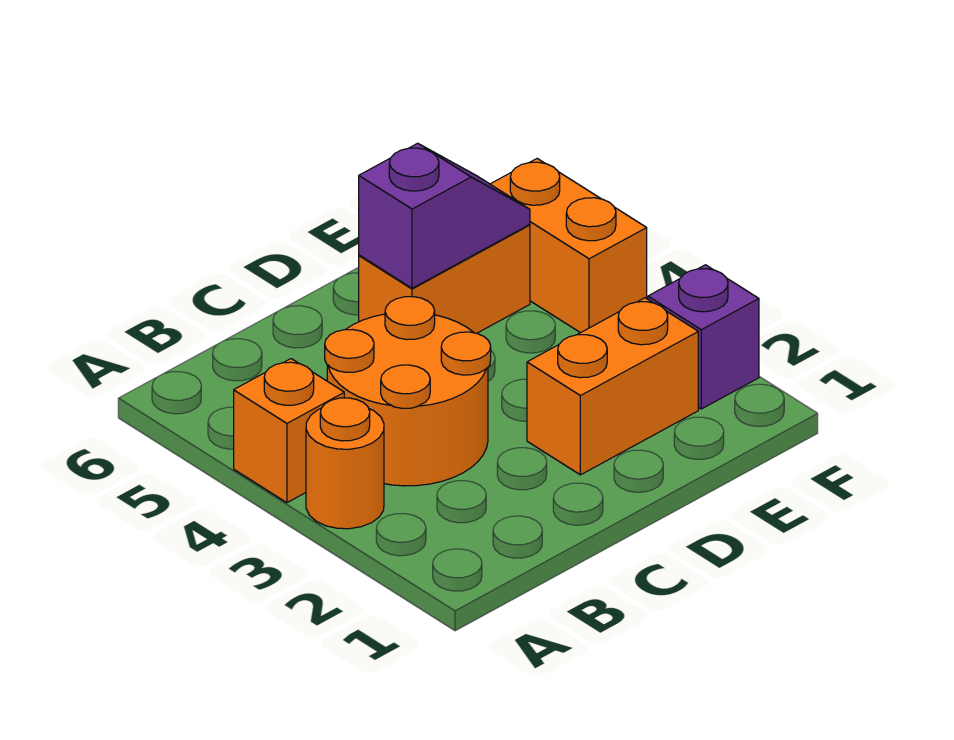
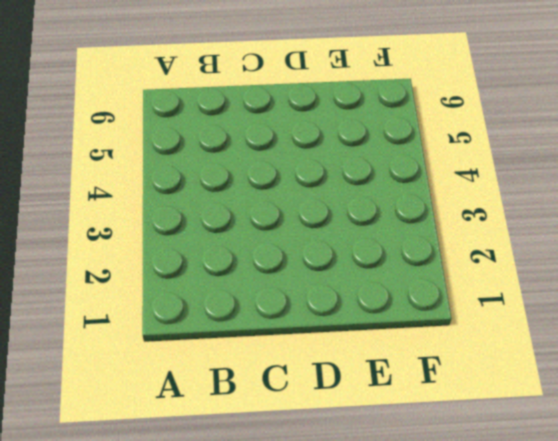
none -> orange 1x1 round brick [306,398,384,529]
none -> orange 1x1 brick [234,359,344,503]

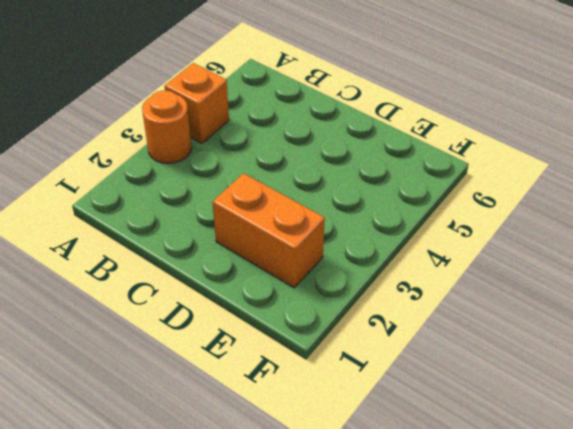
none -> orange 2x2 round brick [325,297,491,486]
none -> orange 1x2 brick [359,225,530,333]

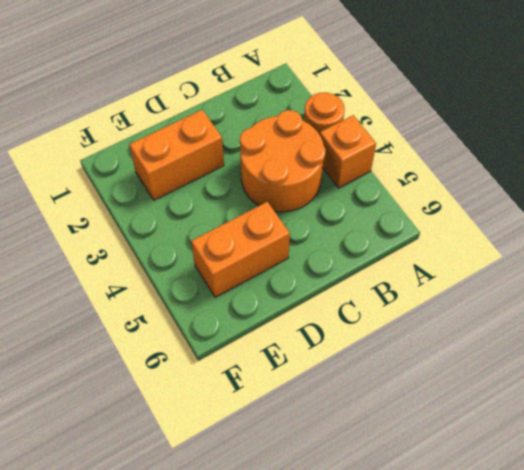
none -> purple 1x1 brick [648,265,759,409]
none -> orange 1x2 brick [491,159,647,333]

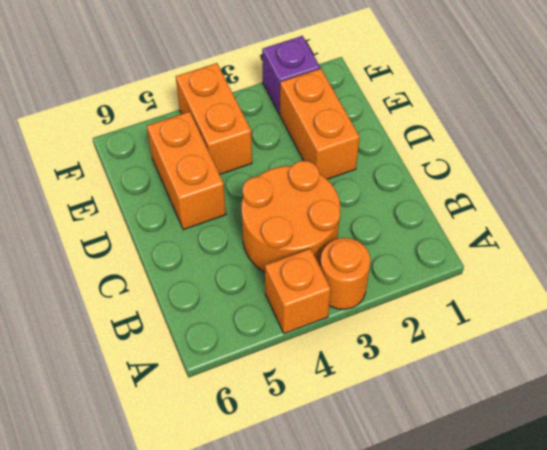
orange 1x2 brick [176,63,252,175] -> orange 1x2 brick turned to [491,159,647,333]
none -> purple 1x2 slope [359,143,530,288]

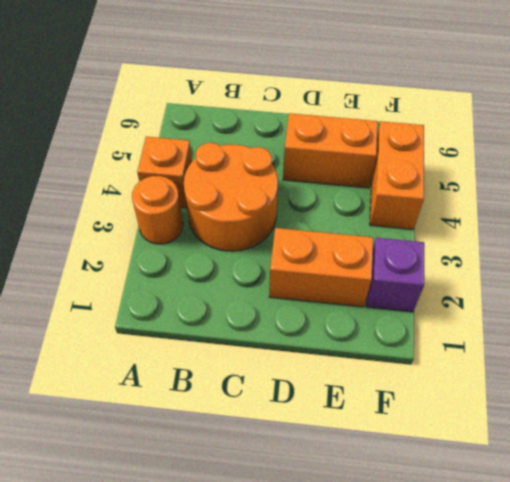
none -> purple 1x2 slope [359,143,530,288]

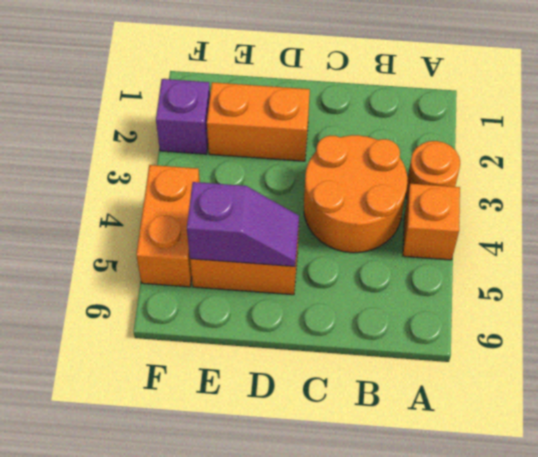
purple 1x2 slope [187,182,299,266] -> purple 1x2 slope turned to [359,143,530,288]

